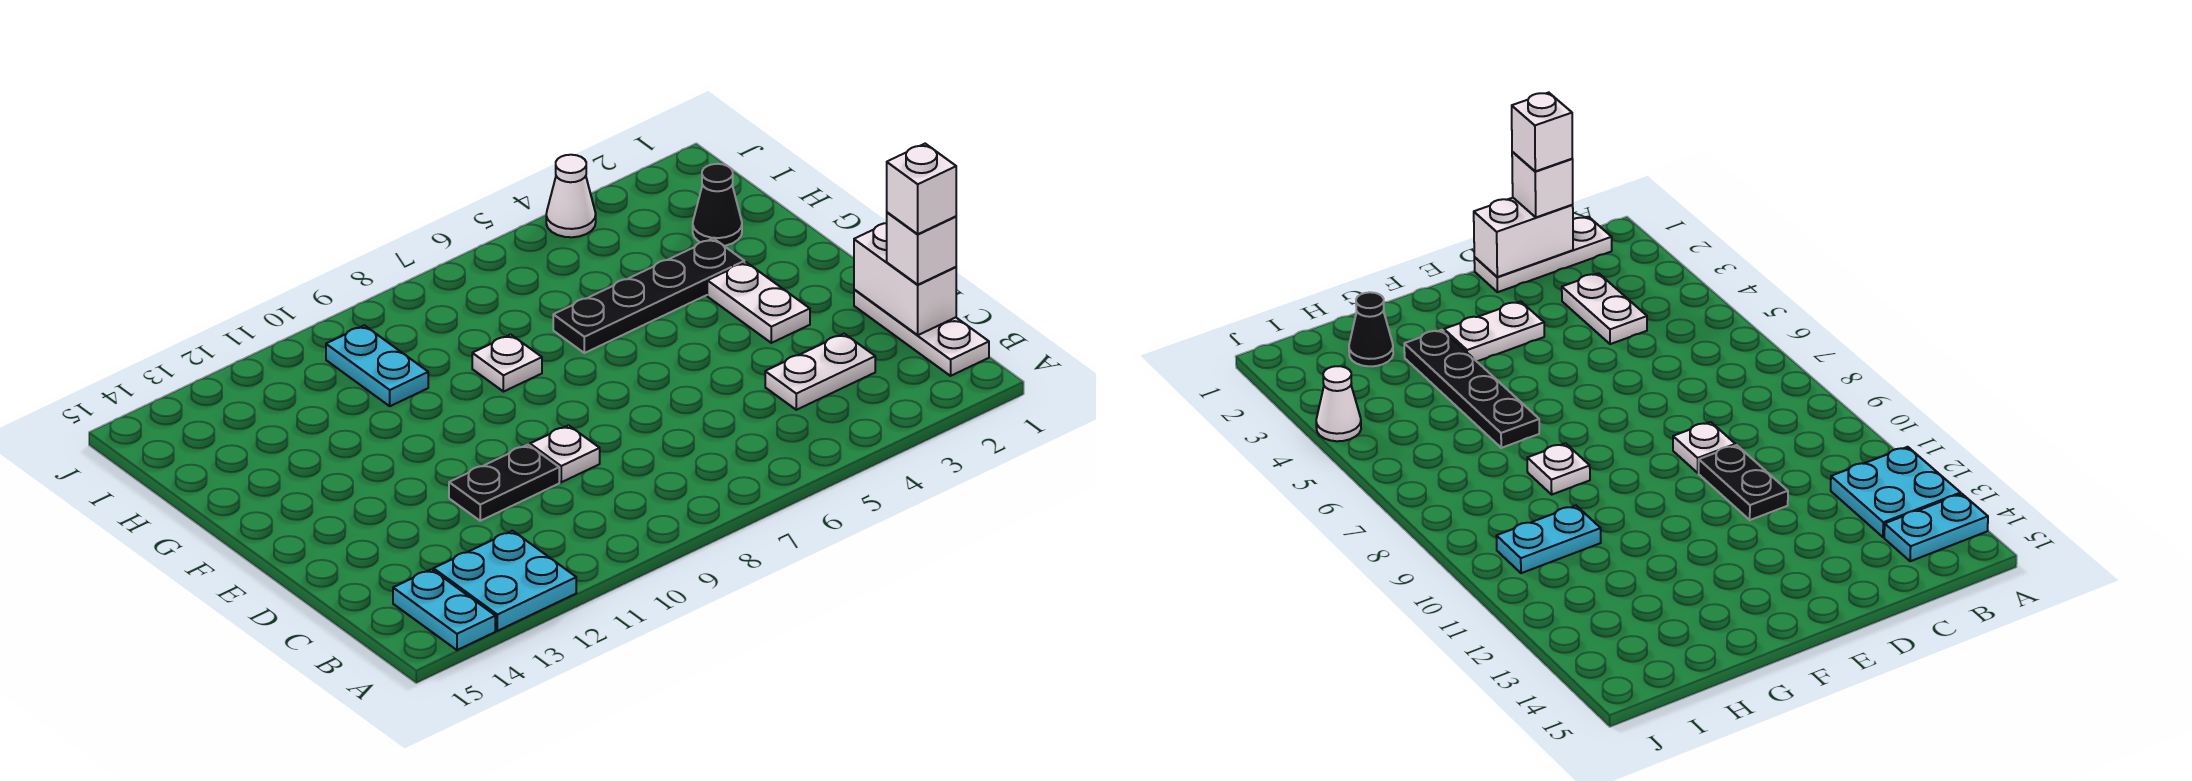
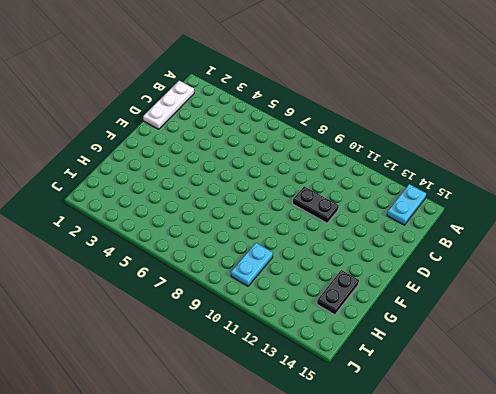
black 1x2 plate [317,270,359,315] -> none
none -> cyan 2x2 plate [434,531,576,631]
none -> white 1x2 plate [765,334,875,410]
none -> white 1x1 plate [530,425,600,482]

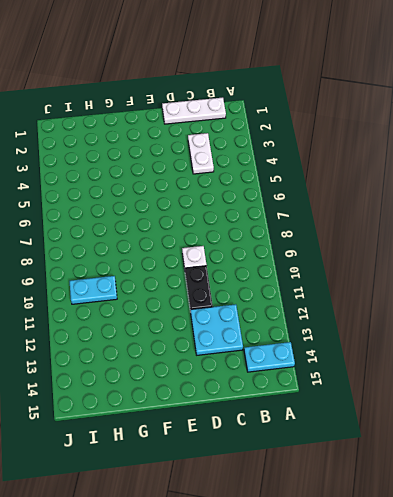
cyan 2x2 plate [191,304,243,355] -> cyan 2x2 plate moved to [434,531,576,631]
none -> white 1x2 plate [707,262,810,343]
none -> black 1x4 plate [553,238,744,353]
none -> white 1x1 plate [472,335,542,392]

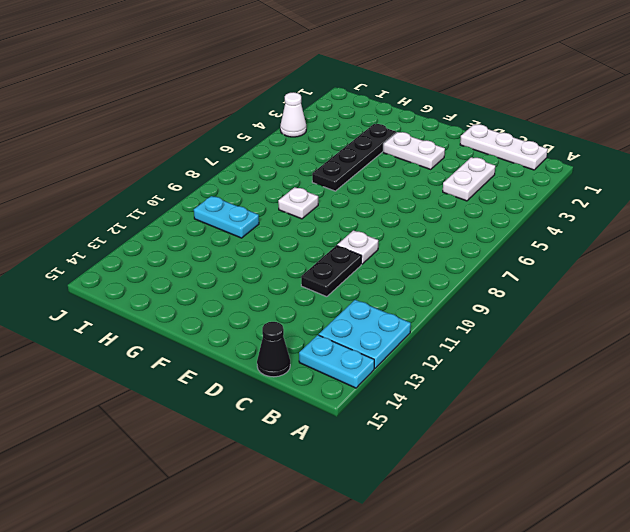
black 1x1 cone [257,322,290,377] -> black 1x1 cone moved to [693,164,742,246]
none -> white 1x2 brick [854,223,956,335]
none -> white 1x1 brick [887,212,956,285]
none -> white 1x1 brick [887,144,956,234]

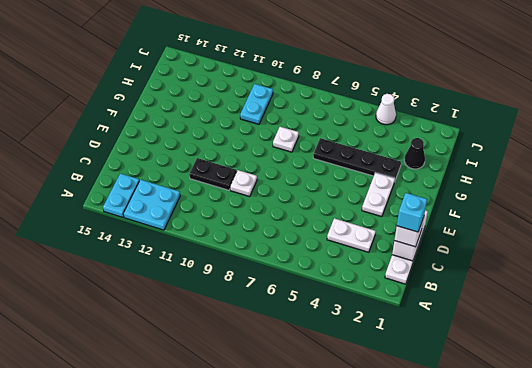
cyan 1x1 brick [397,193,427,232] -> white 1x1 brick [887,144,956,234]

